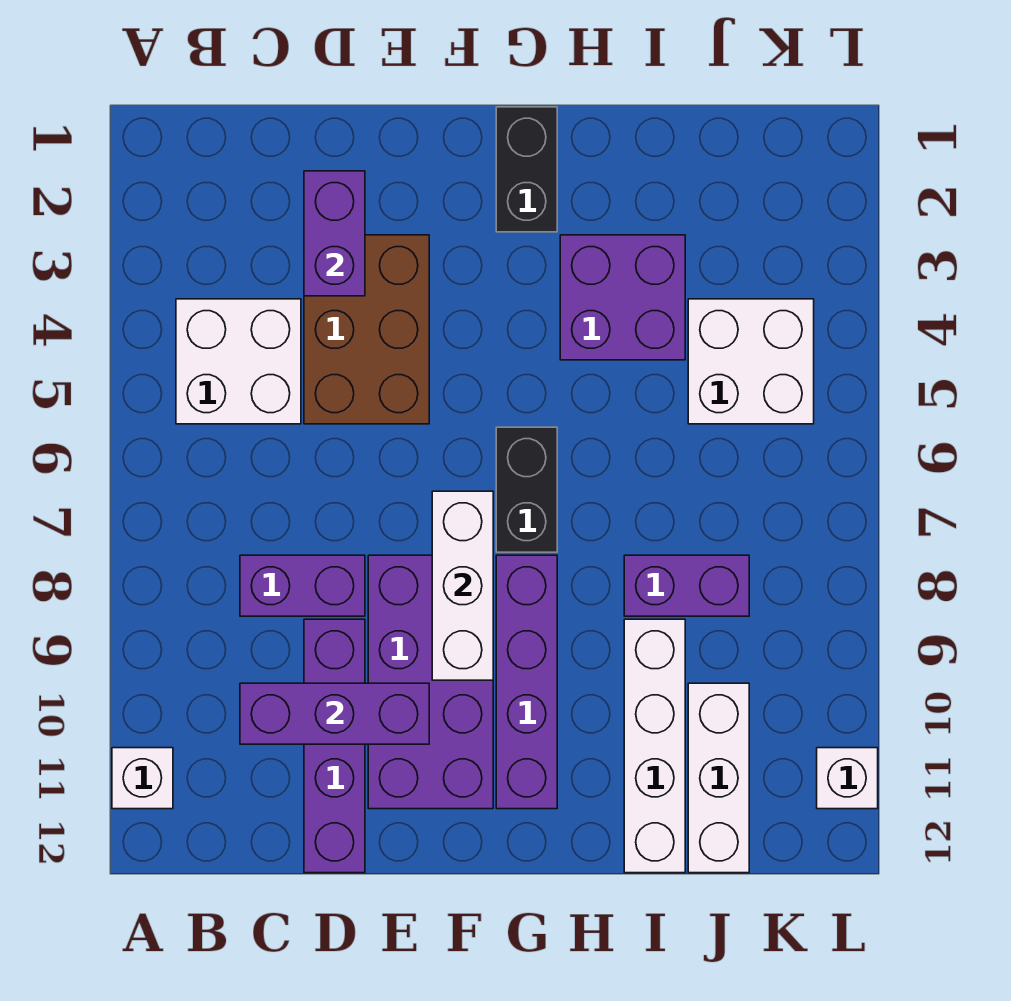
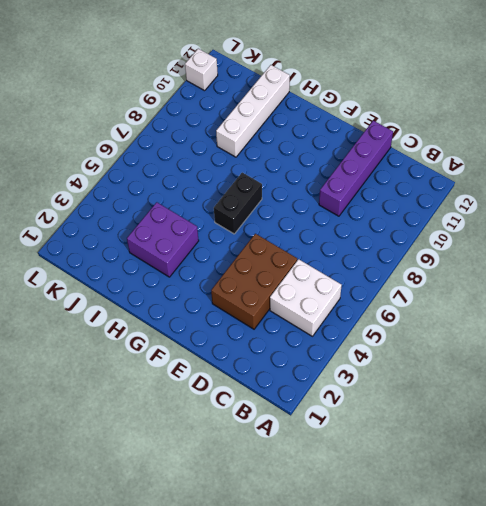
none -> white 1x1 brick [112,748,173,809]
none -> purple 1x2 brick [240,555,365,616]
none -> purple 2x4 brick [368,555,493,809]

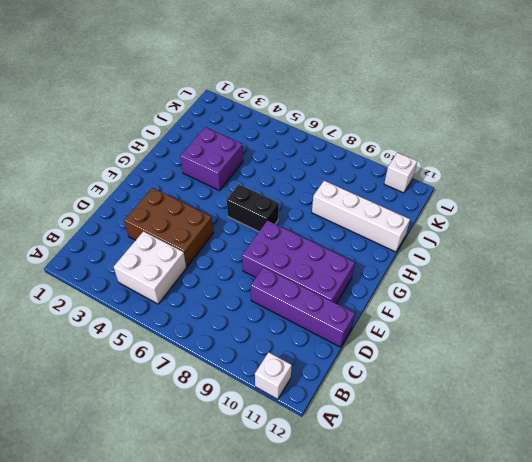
none -> purple 1x2 brick [240,555,365,616]
none -> black 1x2 brick [496,107,557,232]
none -> purple 1x4 brick [496,555,557,809]

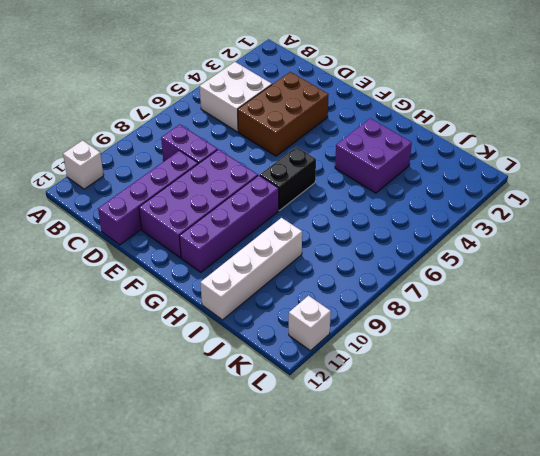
none -> black 1x2 brick [496,107,557,232]
none -> purple 1x2 brick [624,555,749,616]
none -> white 2x2 brick [688,299,814,424]

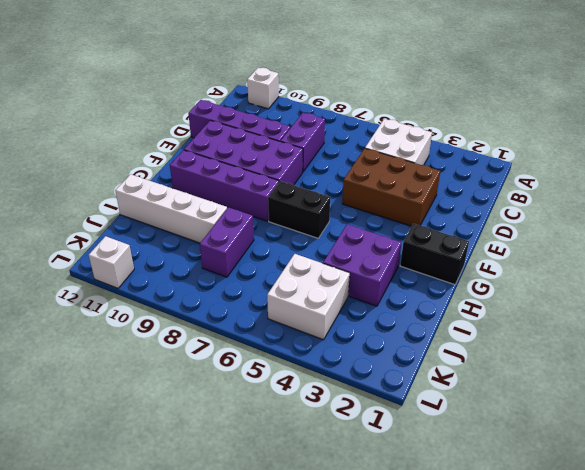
none -> white 1x3 brick [688,683,749,873]
none -> purple 1x3 brick [240,683,429,744]
none -> purple 1x2 brick [304,171,365,296]

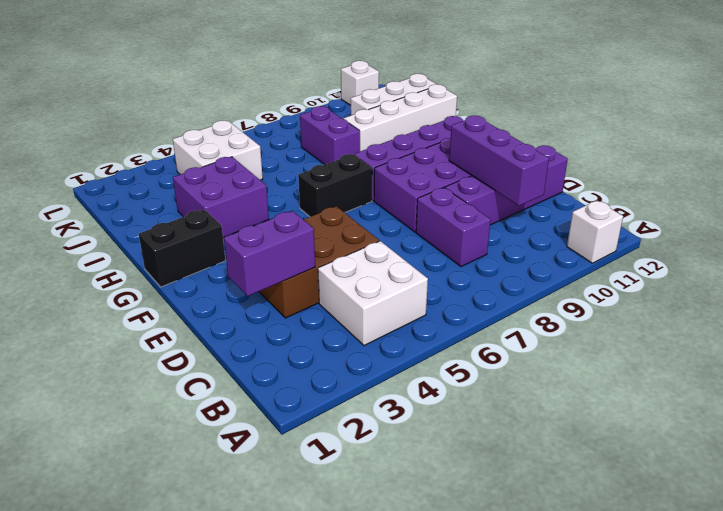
none -> white 1x3 brick [432,491,493,680]

